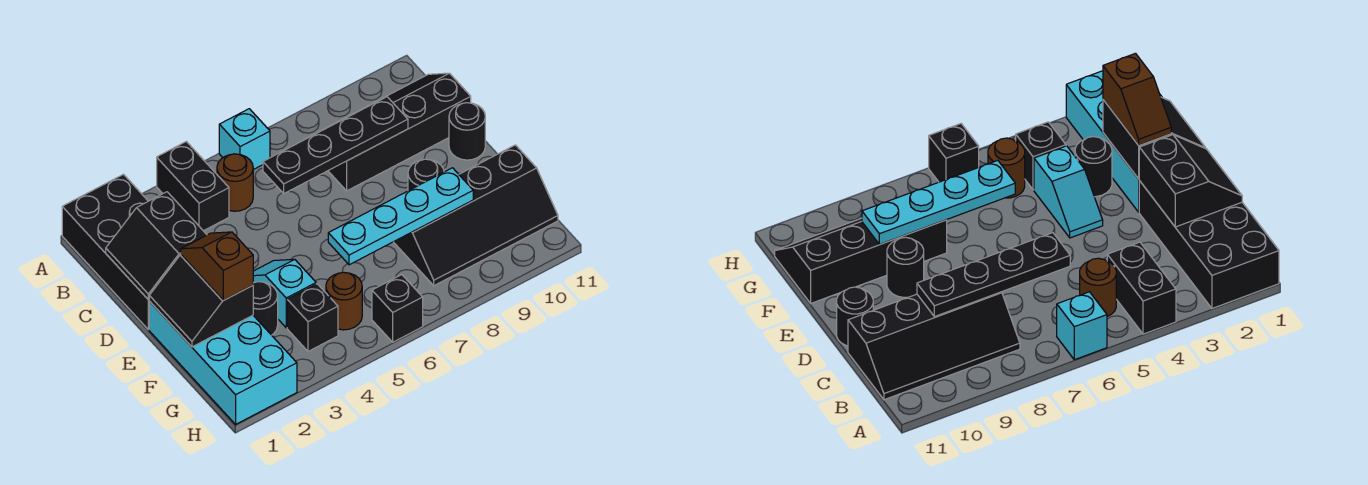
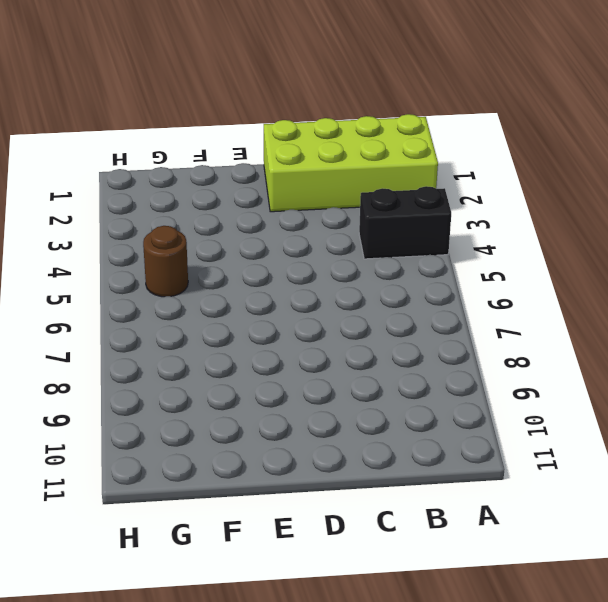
lime 2x4 brick [264,114,438,212] -> black 2x4 brick [62,174,149,330]
none -> cyan 1x1 brick [219,109,270,170]
none -> brown 1x1 round brick [217,154,253,211]
none -> black 2x4 slope [304,73,471,191]

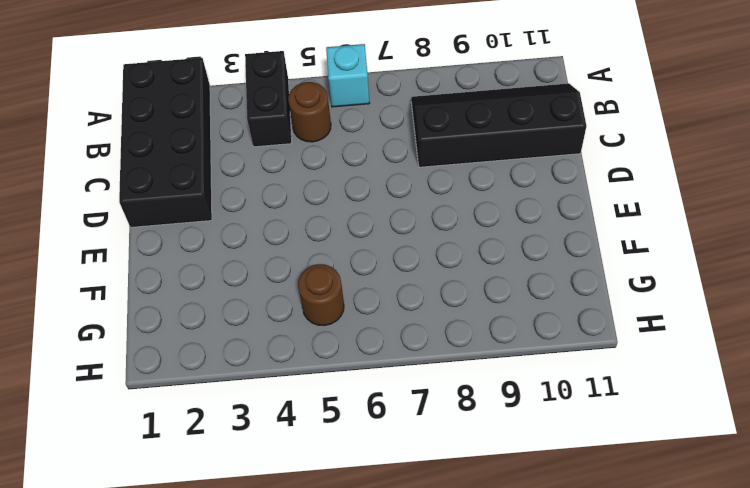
none -> black 1x1 round brick [449,103,485,160]
none -> cyan 2x4 brick [149,301,297,424]
none -> cyan 1x2 slope [253,259,316,328]

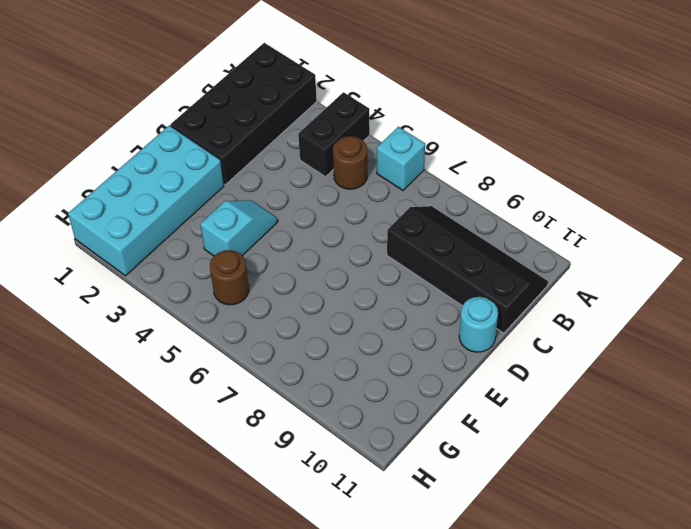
cyan 1x1 round brick [459,297,498,352] -> black 1x1 round brick [449,103,485,160]
none -> black 1x1 round brick [408,159,444,191]
none -> black 1x1 round brick [253,282,278,335]
none -> black 2x4 slope [394,145,558,286]

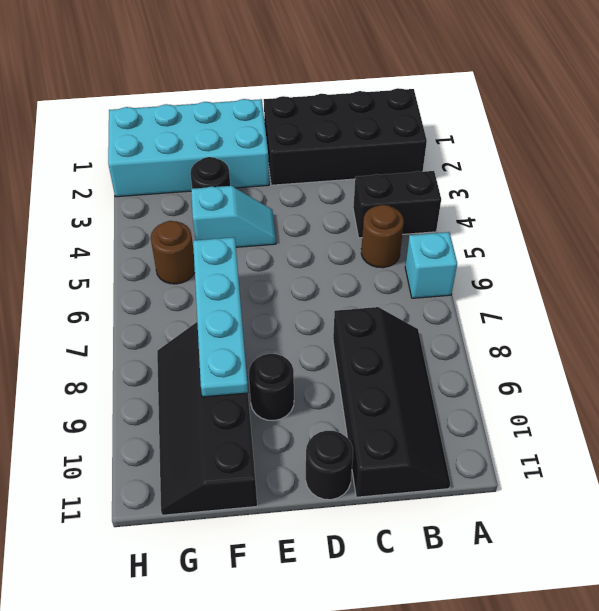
none -> black 1x1 brick [287,284,338,351]
none -> black 1x1 brick [372,275,423,342]
none -> black 2x2 slope [106,192,207,300]

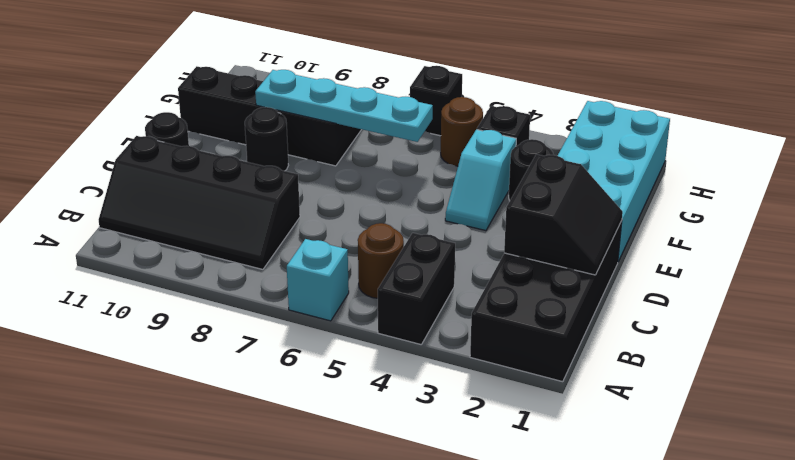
none -> black 1x4 plate [263,97,408,193]
none -> black 2x2 slope [149,255,253,347]
none -> brown 1x2 slope [181,232,253,300]

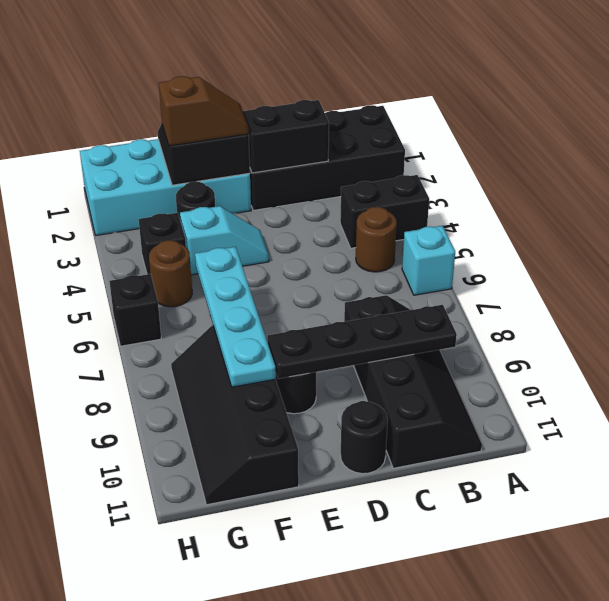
black 1x4 plate [267,305,457,379] -> black 1x4 plate turned to [263,97,408,193]

